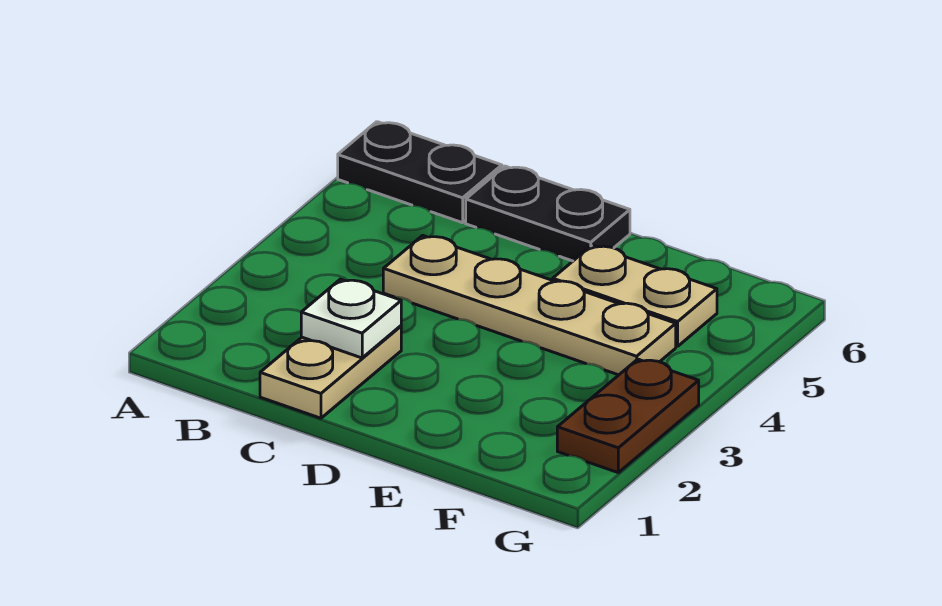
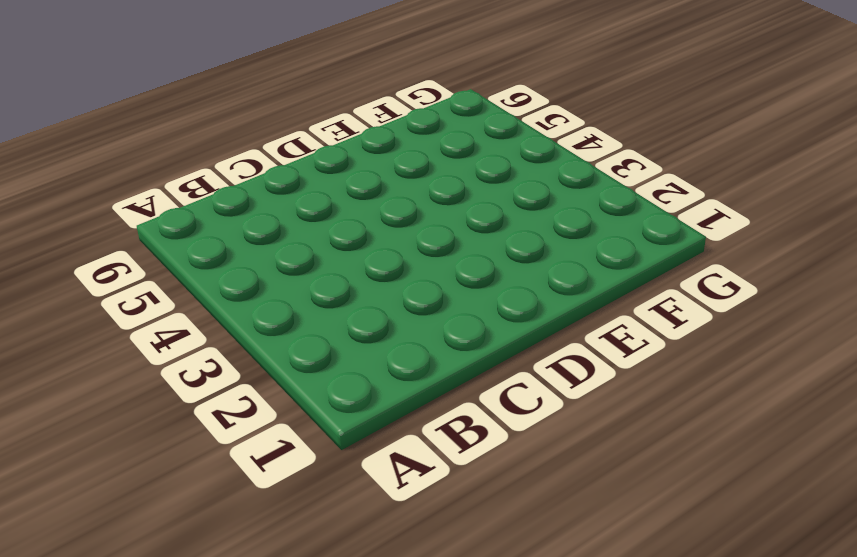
none -> black 1x2 plate [338,122,502,223]
none -> tan 1x2 plate [260,326,401,418]

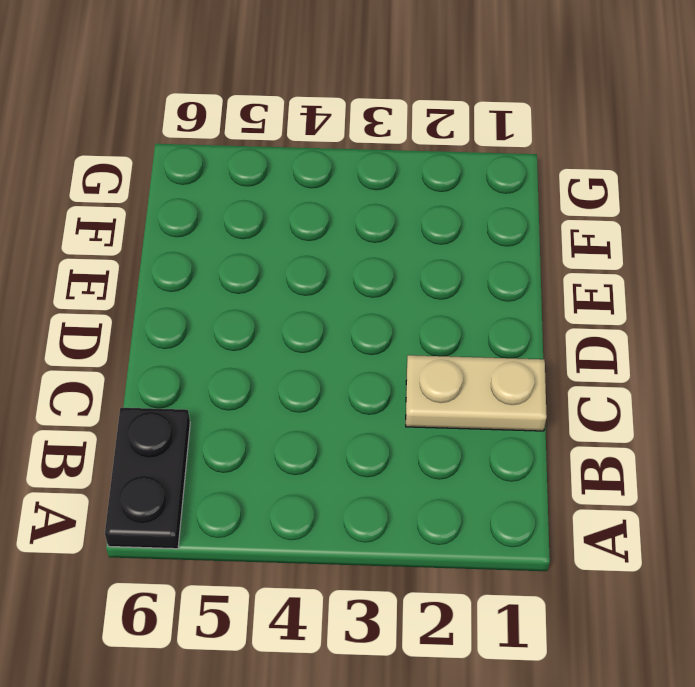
none -> tan 1x4 plate [383,236,676,375]
none -> black 1x2 plate [466,166,630,261]

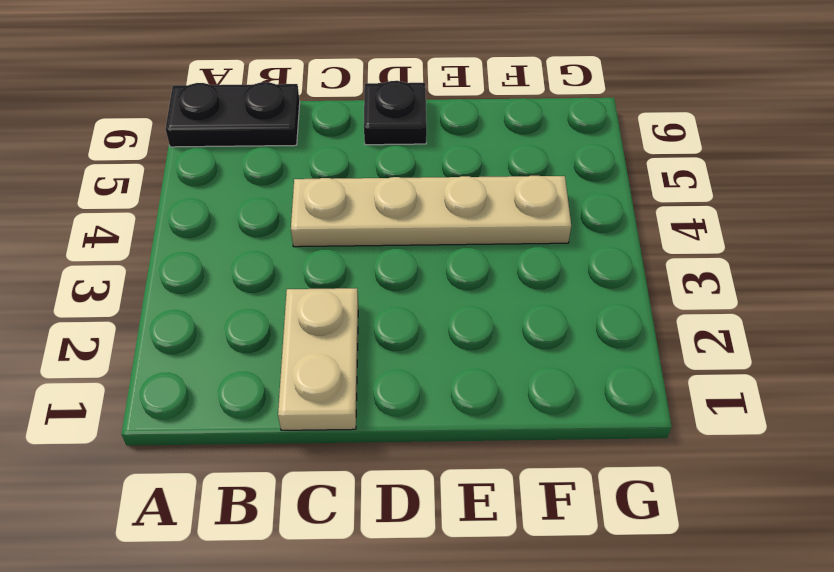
black 1x1 plate [364,81,427,145] -> black 1x2 plate [466,166,630,261]
none -> tan 1x2 plate [553,245,717,346]
none -> brown 1x2 plate [557,359,699,472]

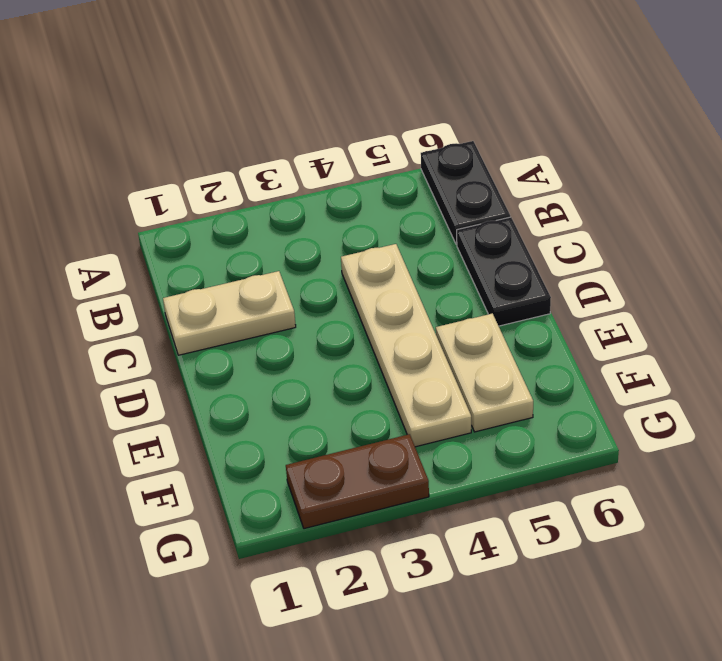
none -> white 1x1 plate [301,279,401,358]

